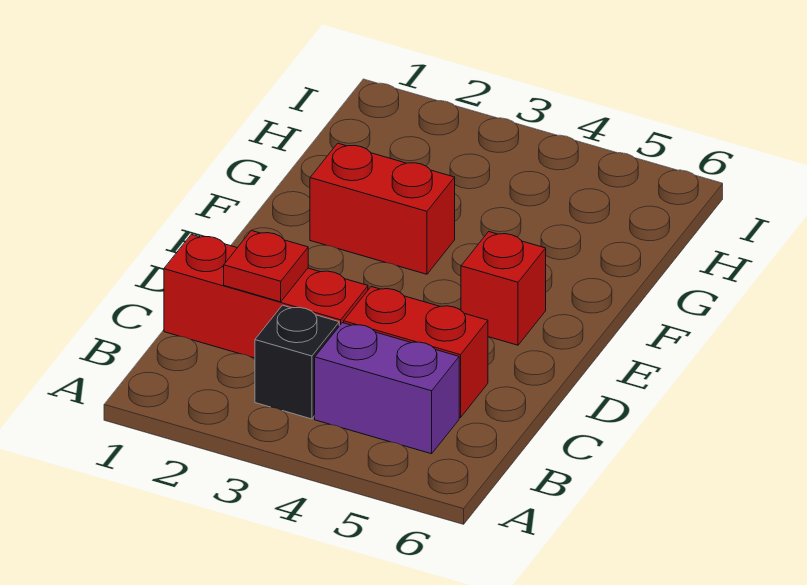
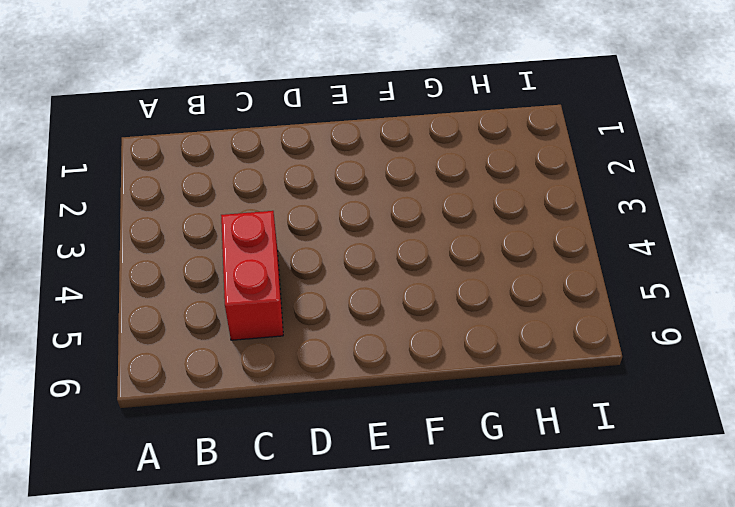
none -> black 1x1 brick [255,305,339,419]
none -> purple 1x2 brick [315,323,459,454]

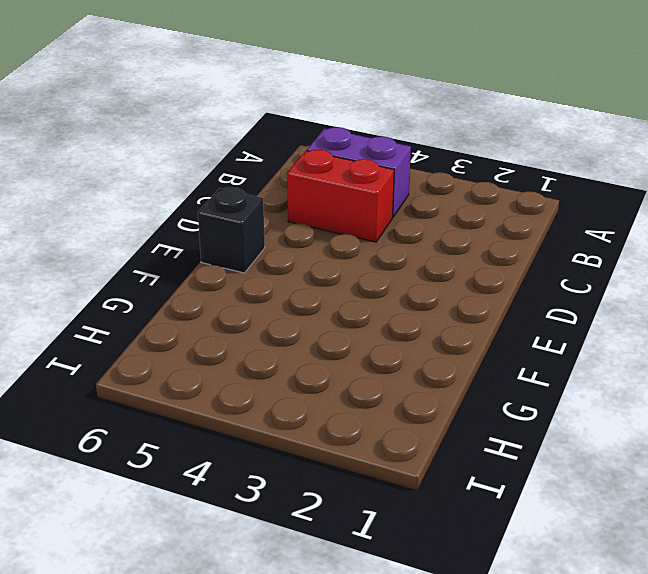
black 1x1 brick [198,188,265,273] -> black 1x1 brick moved to [255,305,339,419]
none -> red 1x3 brick [164,234,368,358]
none -> red 1x1 brick [461,232,546,345]

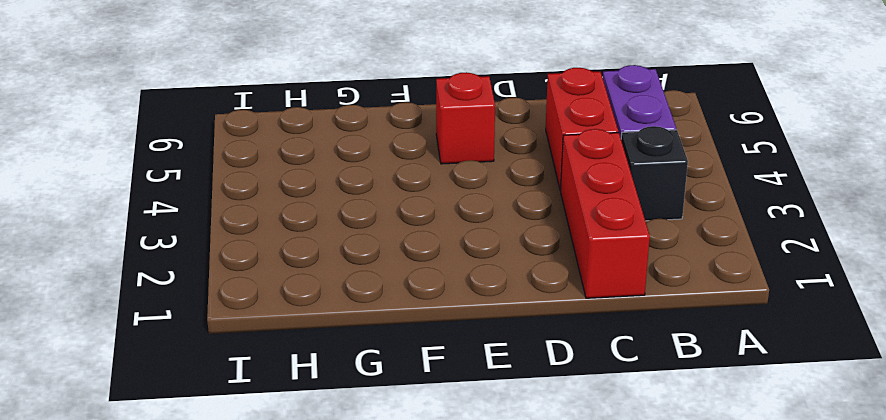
none -> red 1x2 brick [310,143,455,274]
none -> red 1x1 plate [224,230,308,302]

